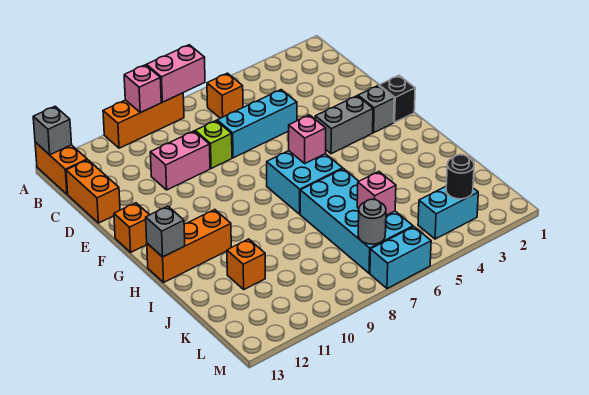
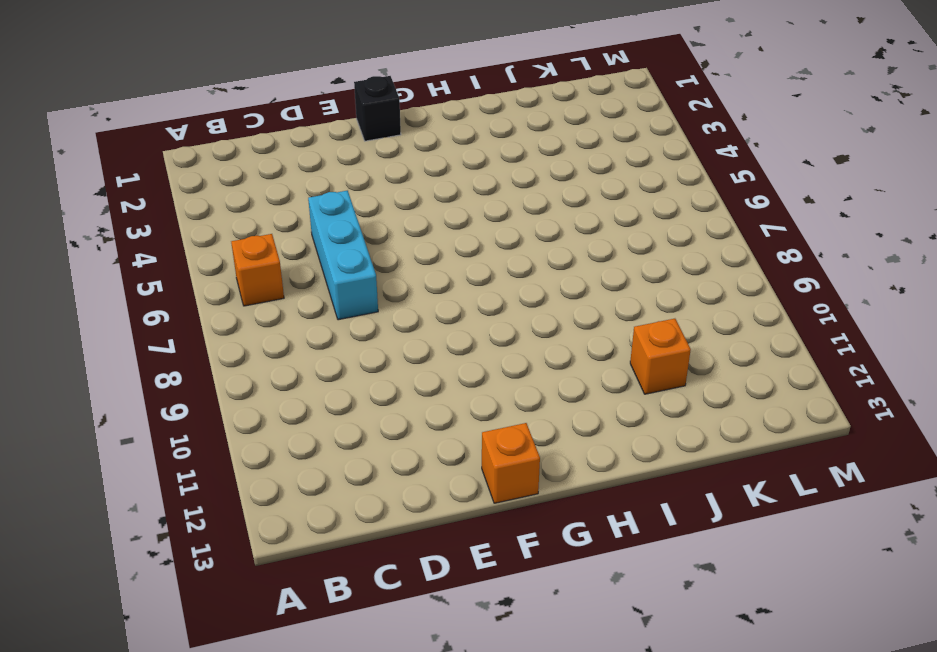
none -> orange 1x3 brick [103,93,184,148]
none -> orange 1x2 brick [35,142,87,194]
none -> orange 1x2 brick [66,160,120,223]

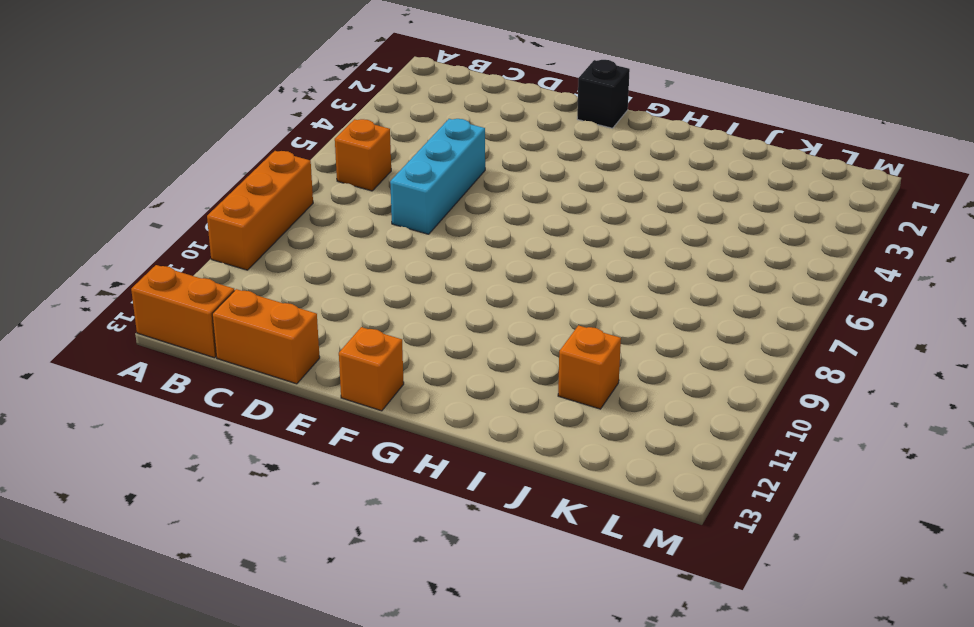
none -> lime 1x1 brick [195,121,232,169]
none -> pink 1x2 brick [150,131,210,190]
none -> grey 1x1 brick [358,86,394,133]

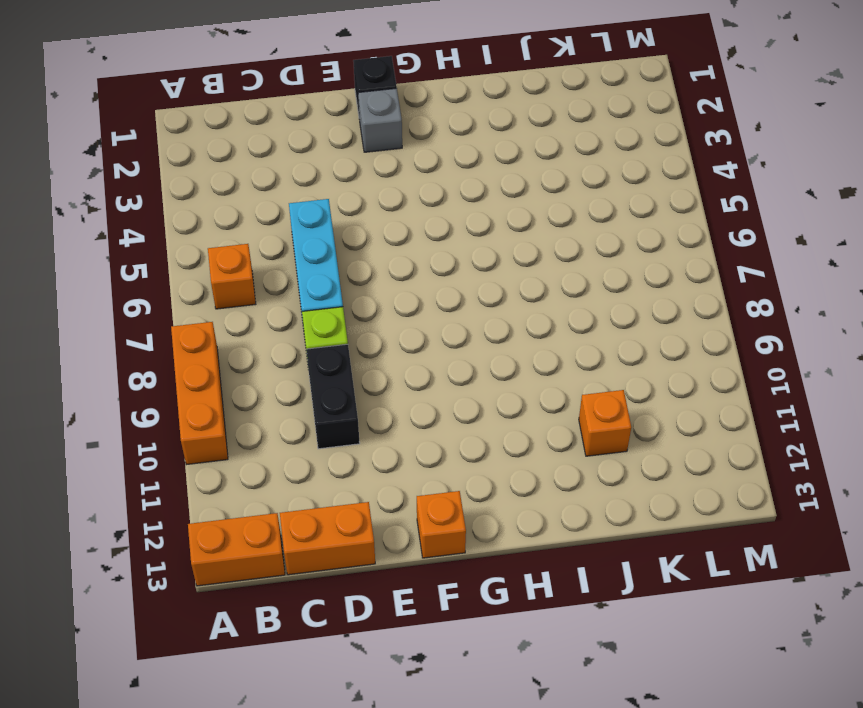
black 1x2 brick [306,344,360,449] -> pink 1x2 brick [150,131,210,190]
none -> grey 1x2 brick [315,96,373,154]
none -> cyan 2x2 brick [267,151,343,214]
none -> orange 1x3 brick [147,210,231,282]

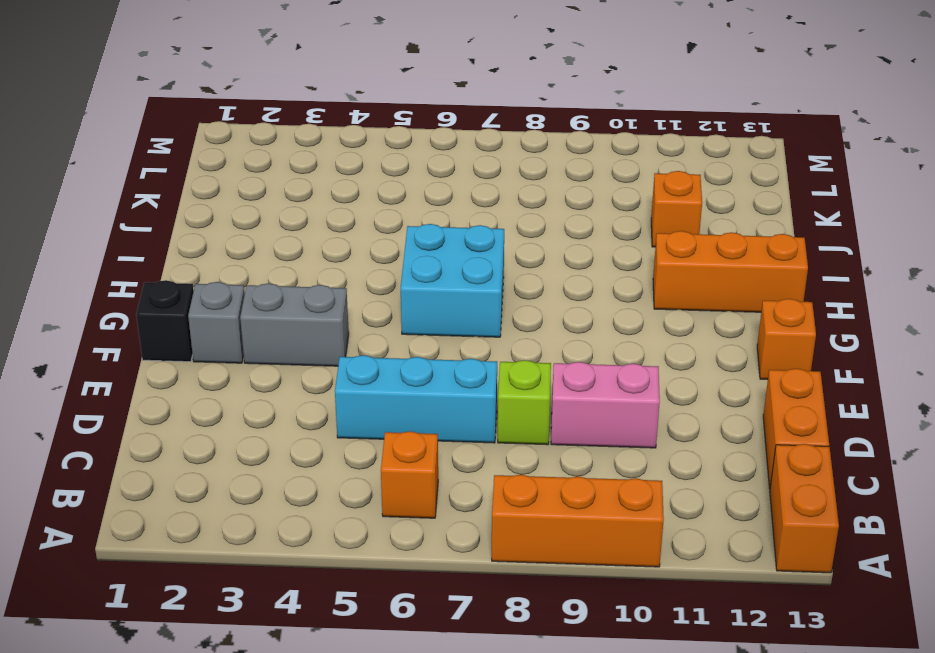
none -> cyan 2x4 brick [300,169,413,273]
none -> cyan 1x2 brick [418,187,478,239]
none -> cyan 1x2 brick [370,227,431,289]

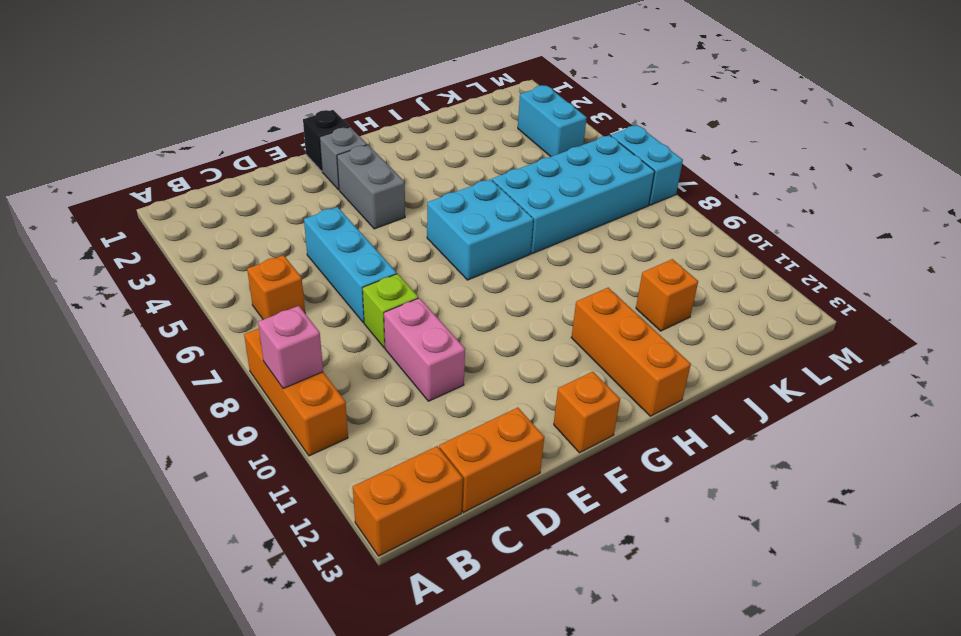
none -> pink 1x2 brick [146,45,205,102]
none -> grey 1x1 brick [33,106,72,155]
none -> pink 1x1 brick [289,115,326,163]

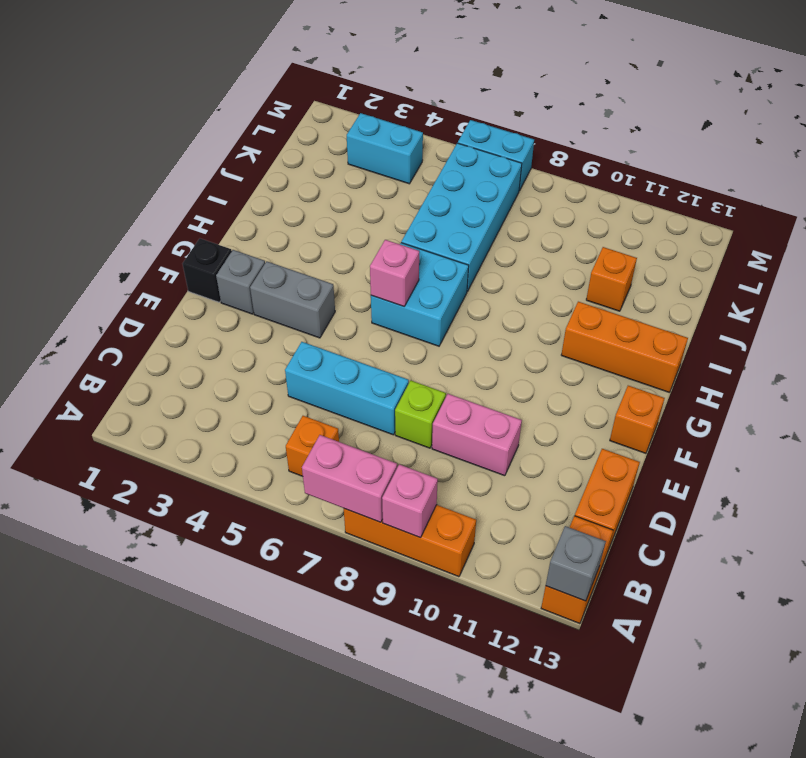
none -> grey 1x1 brick [146,206,185,257]
none -> pink 1x1 brick [357,172,396,215]
none -> black 1x1 round brick [446,155,474,199]

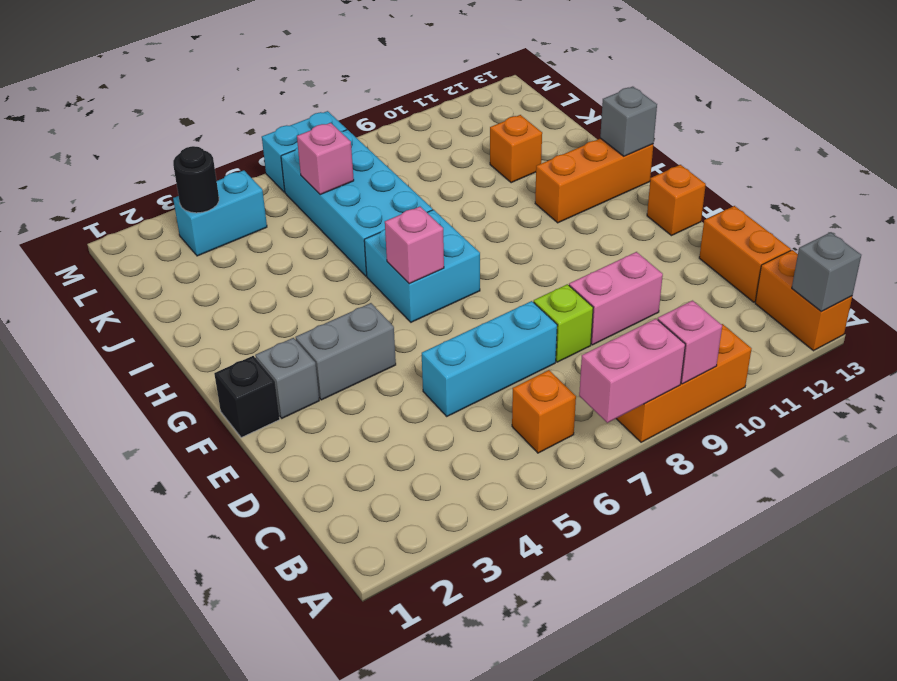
none -> grey 1x1 round brick [358,199,386,244]

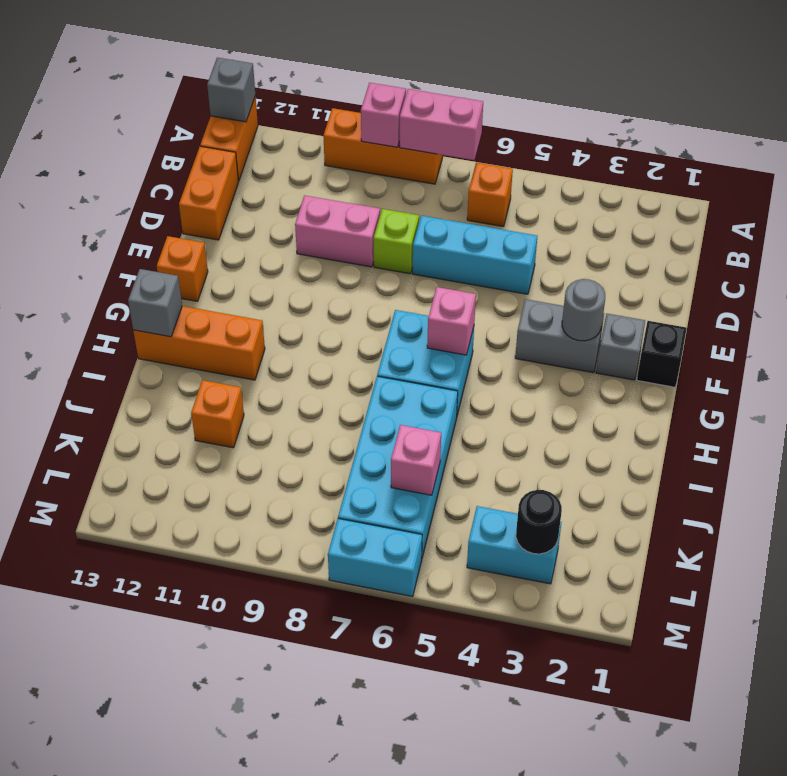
grey 1x1 round brick [562,279,605,341] -> grey 1x1 round brick moved to [358,199,386,244]

